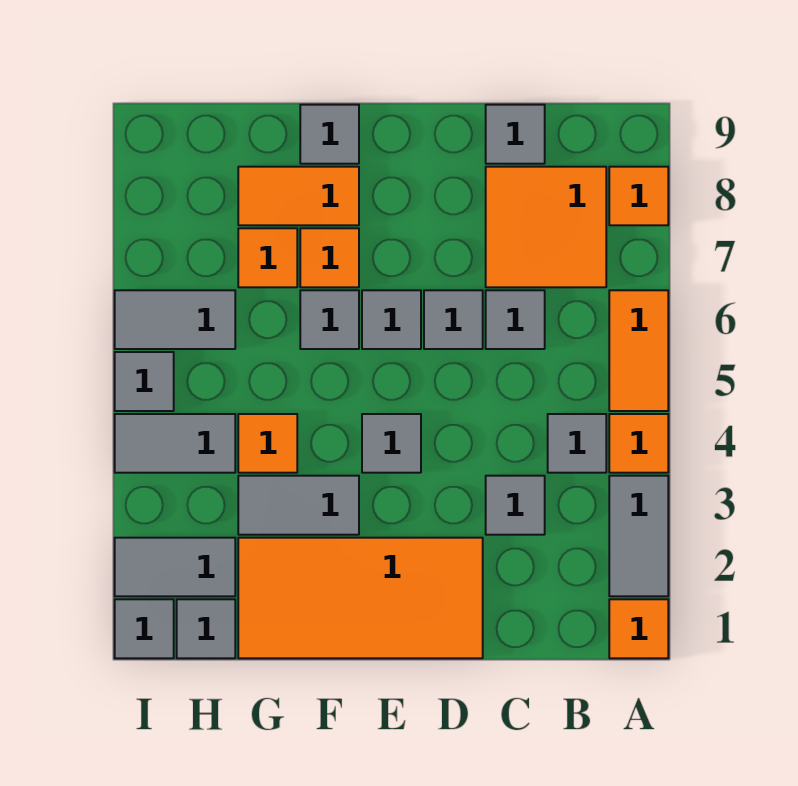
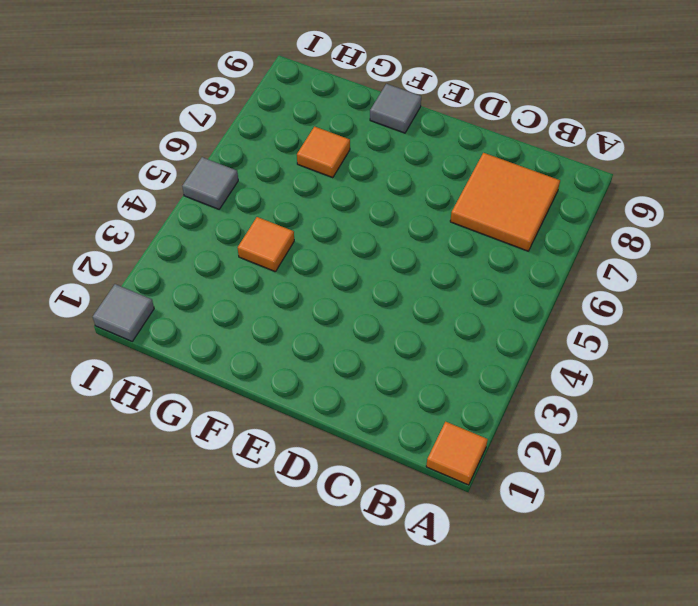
none -> grey 1x2 tile [609,476,668,596]
none -> orange 1x1 tile [609,414,668,473]
none -> orange 1x2 tile [609,290,668,411]

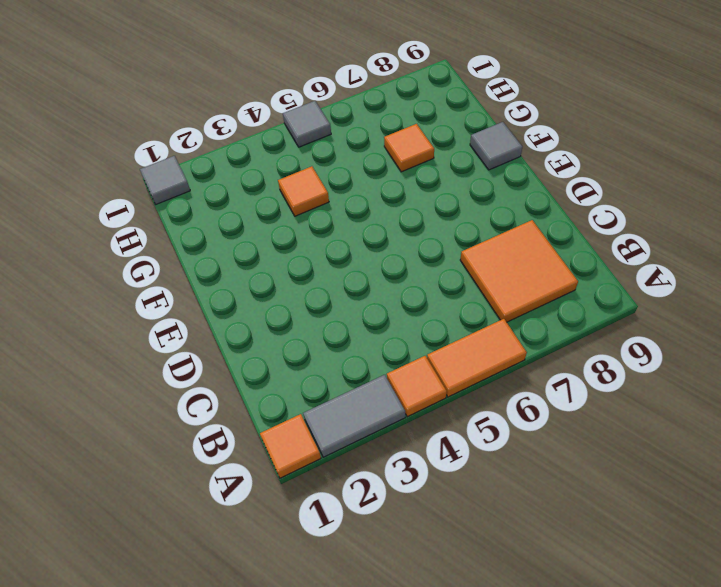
none -> orange 1x1 tile [609,167,668,225]
none -> grey 1x1 tile [548,414,606,473]
none -> grey 1x1 tile [486,476,545,535]

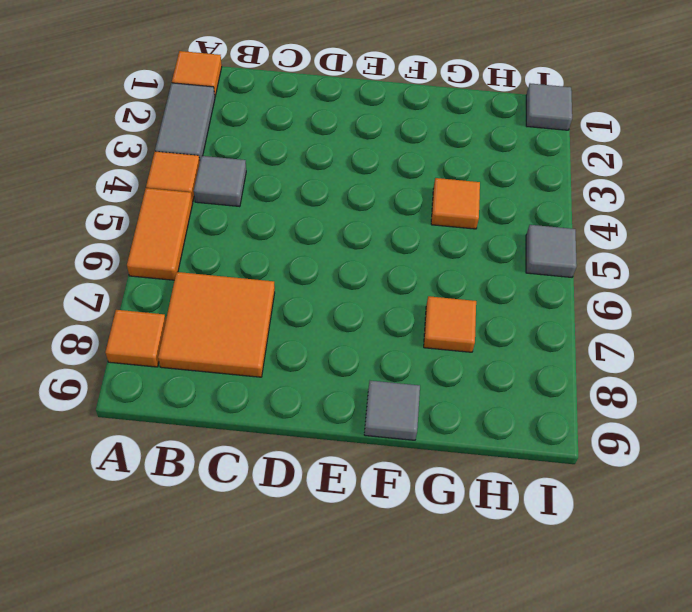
none -> grey 1x1 tile [486,476,545,535]
none -> grey 1x1 tile [486,290,545,349]
none -> grey 1x1 tile [486,105,545,164]

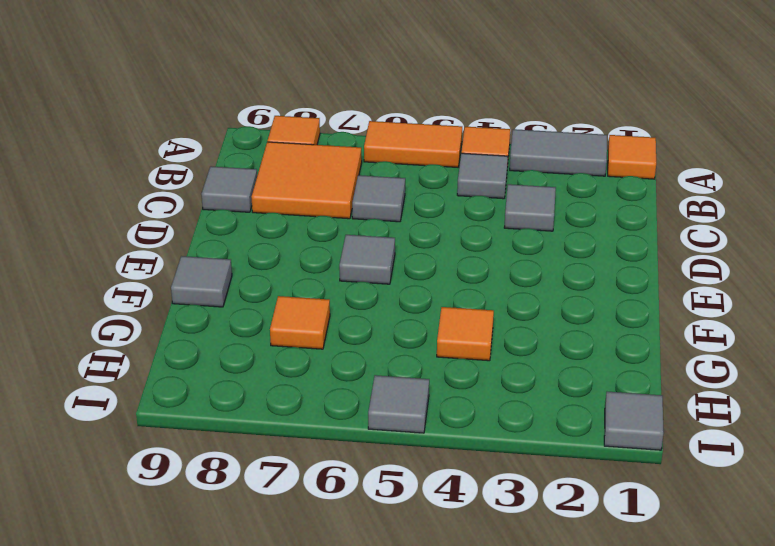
none -> orange 2x4 tile [238,538,483,658]
none -> grey 1x1 tile [424,290,483,349]
none -> grey 1x1 tile [362,414,421,473]

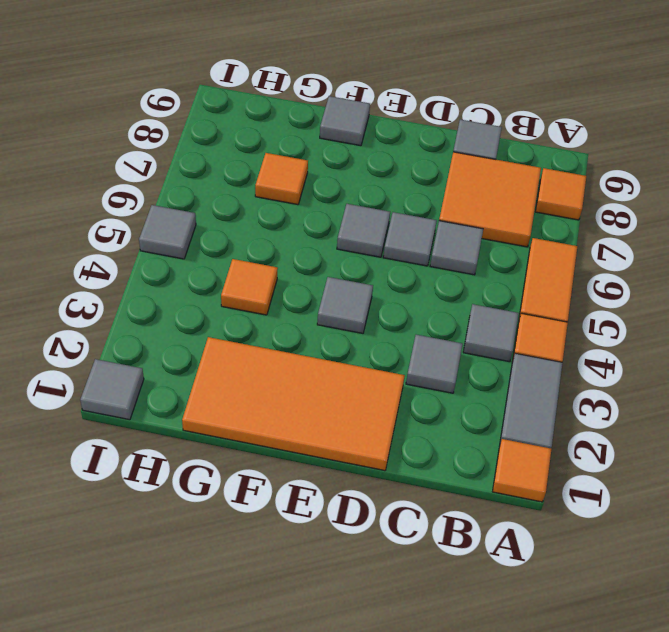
none -> grey 1x2 tile [238,476,359,535]
none -> grey 1x1 tile [300,290,359,349]
none -> orange 1x1 tile [300,228,359,287]

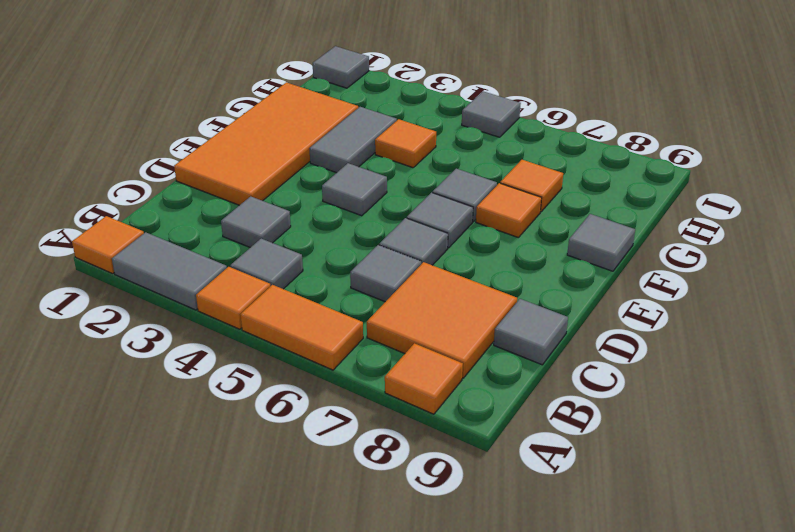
none -> orange 1x2 tile [238,167,359,225]
none -> grey 1x1 tile [177,599,235,658]
none -> grey 1x2 tile [115,538,235,596]

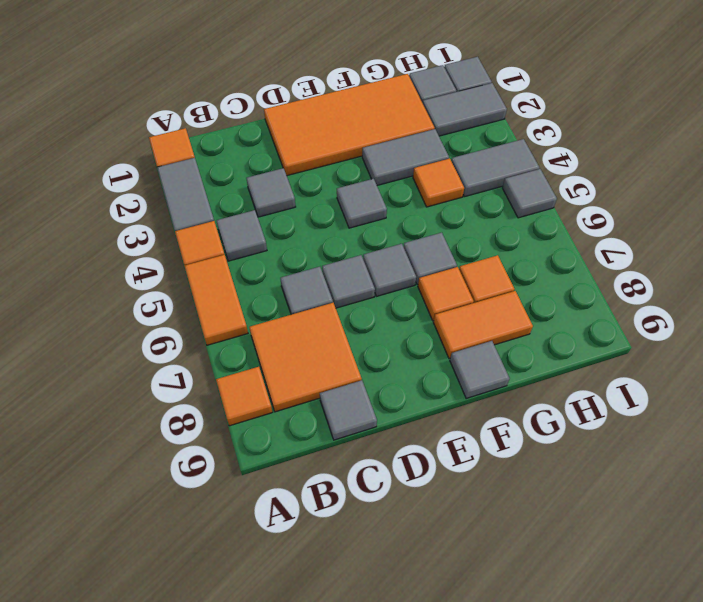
none -> grey 1x2 tile [115,290,235,349]

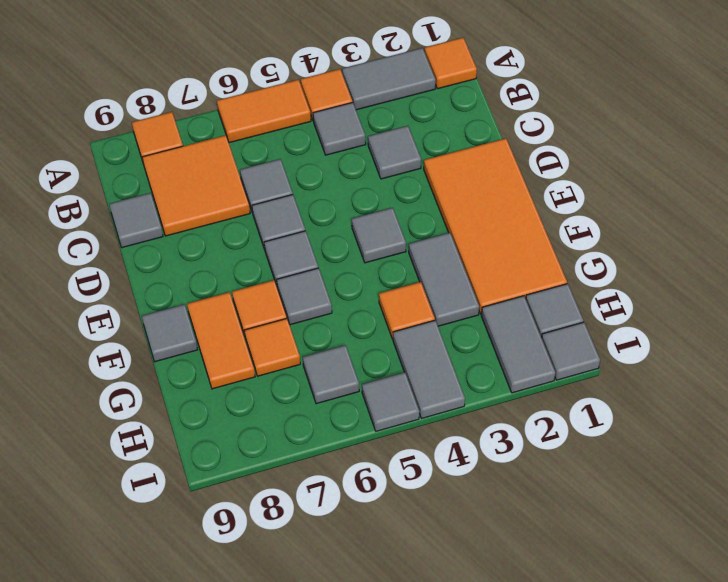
grey 1x1 tile [303,345,359,404] -> grey 1x2 tile [115,290,235,349]

